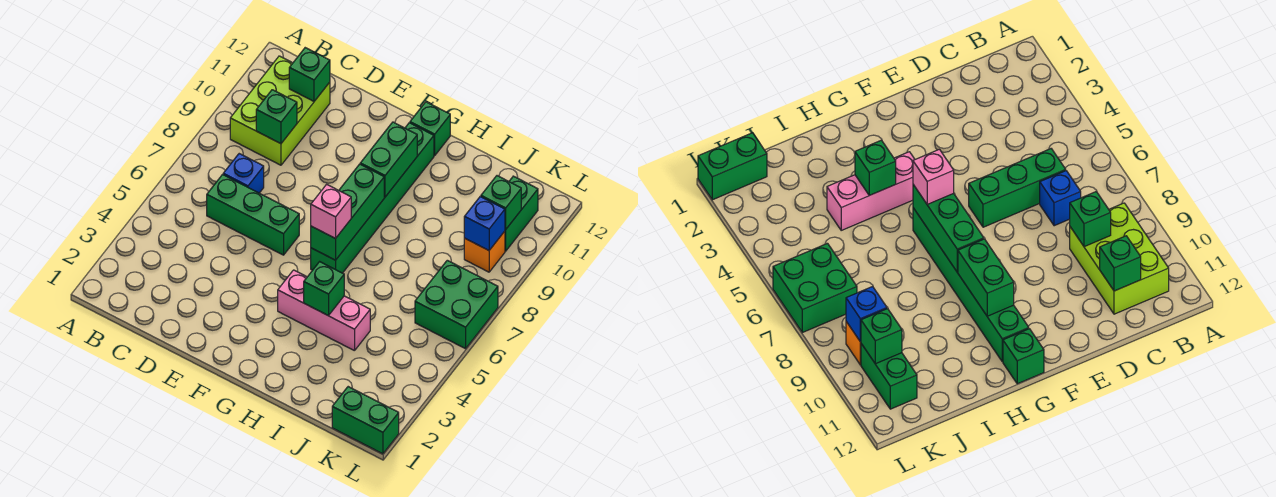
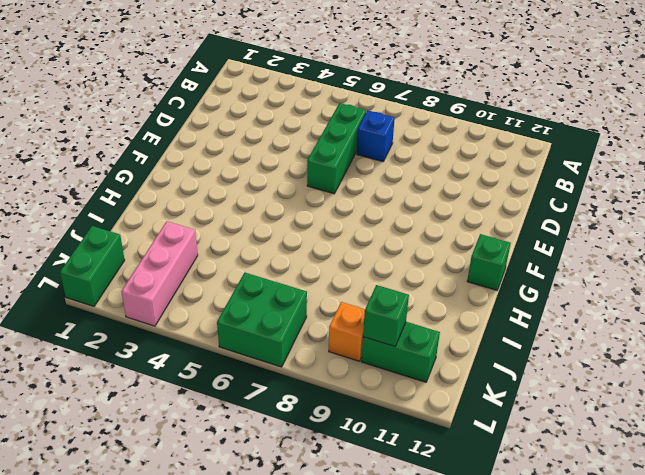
pink 1x3 brick [121,221,198,326] -> pink 1x3 brick moved to [278,270,370,351]
none -> lime 2x3 brick [230,56,330,165]
none -> green 1x6 brick [311,123,434,273]
none -> green 1x1 brick [256,90,297,144]

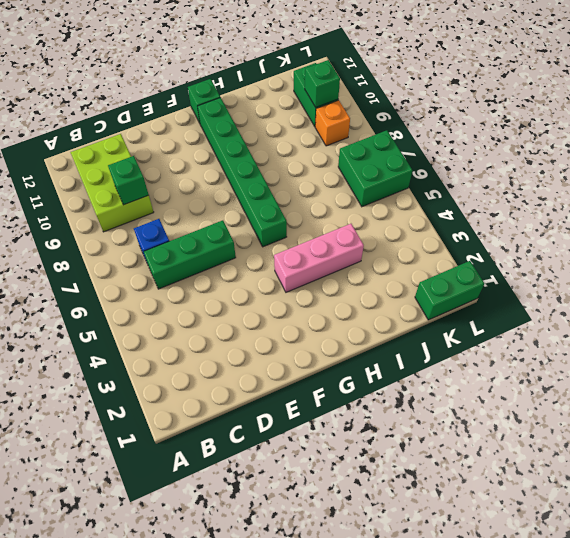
none -> green 1x1 brick [289,48,330,101]
none -> green 1x3 brick [311,164,384,260]
none -> green 1x2 brick [360,122,417,197]

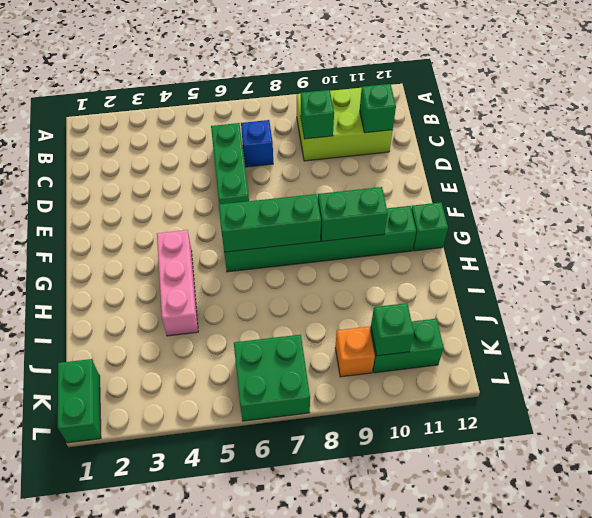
none -> green 1x1 brick [304,262,344,316]
none -> blue 1x1 brick [464,197,505,250]
none -> pink 1x1 brick [311,184,351,238]

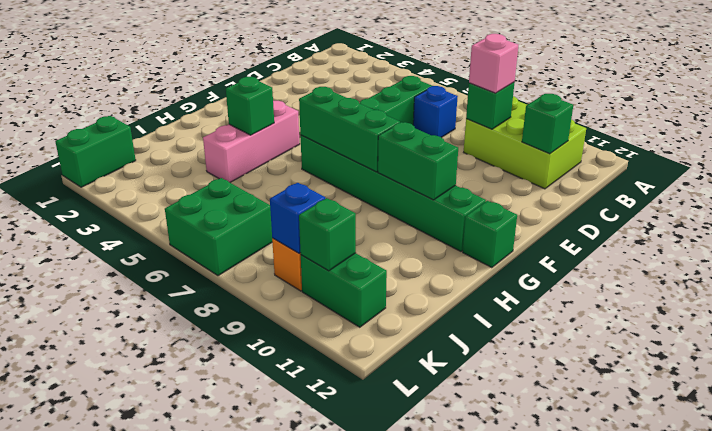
pink 1x1 brick [469,34,518,93] -> pink 1x1 brick moved to [311,184,351,238]

